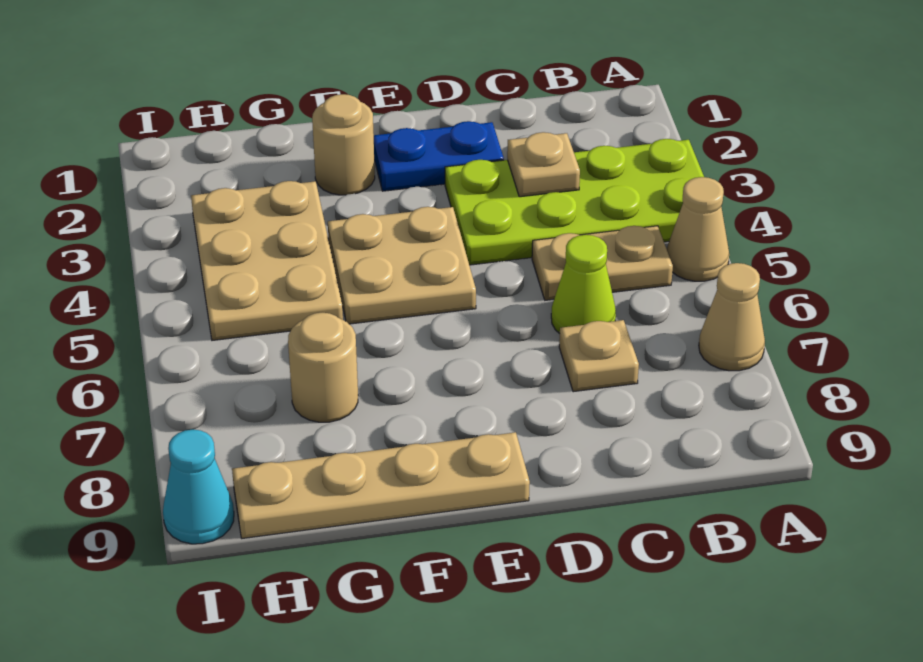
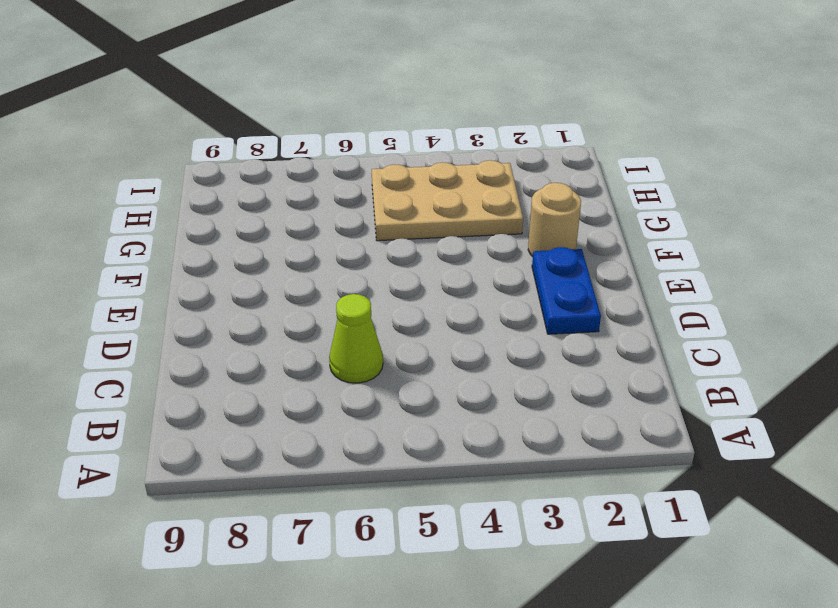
none -> lime 2x4 plate [445,139,704,265]
none -> tan 1x1 cone [667,177,729,281]
none -> tan 1x1 cone [699,263,765,371]

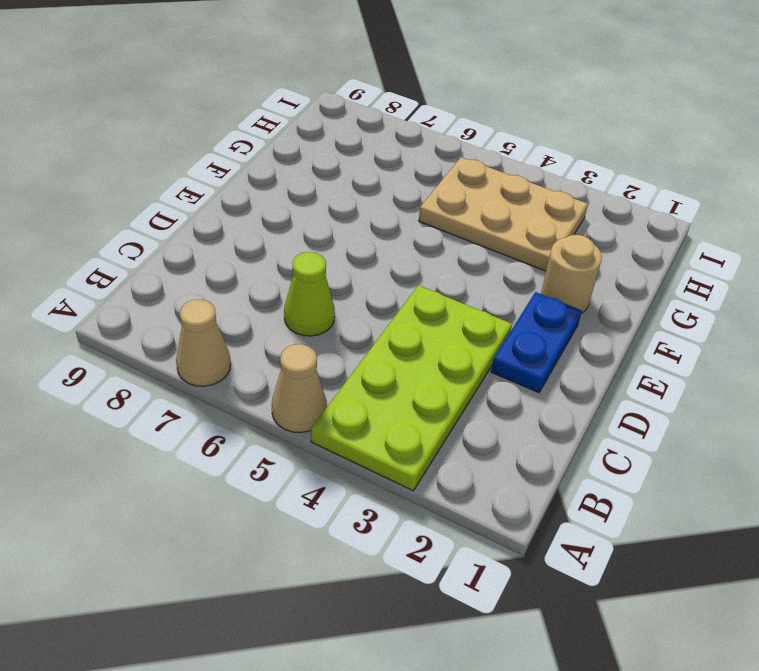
none -> tan 1x2 plate [532,226,673,300]
none -> tan 1x1 plate [559,320,639,392]
none -> tan 2x2 plate [328,207,476,324]

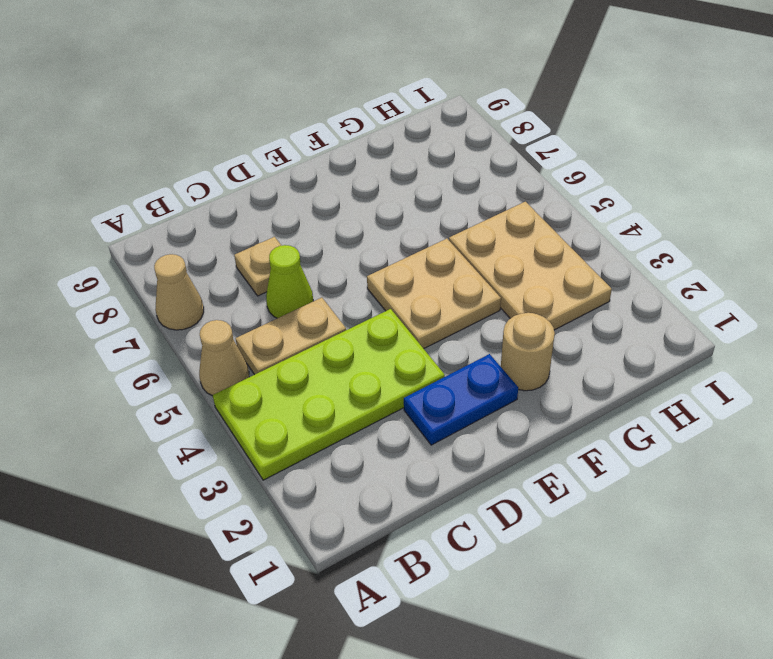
none -> tan 1x4 plate [232,432,530,538]
none -> tan 1x1 round brick [288,313,358,422]
none -> cyan 1x1 cone [163,430,234,544]

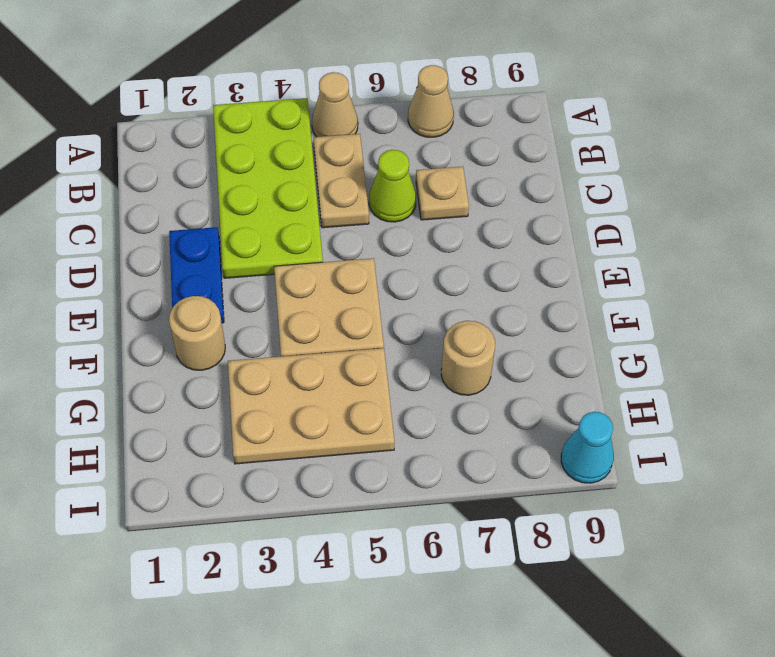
none -> tan 1x4 plate [232,432,530,538]
none -> tan 1x1 plate [507,132,580,197]

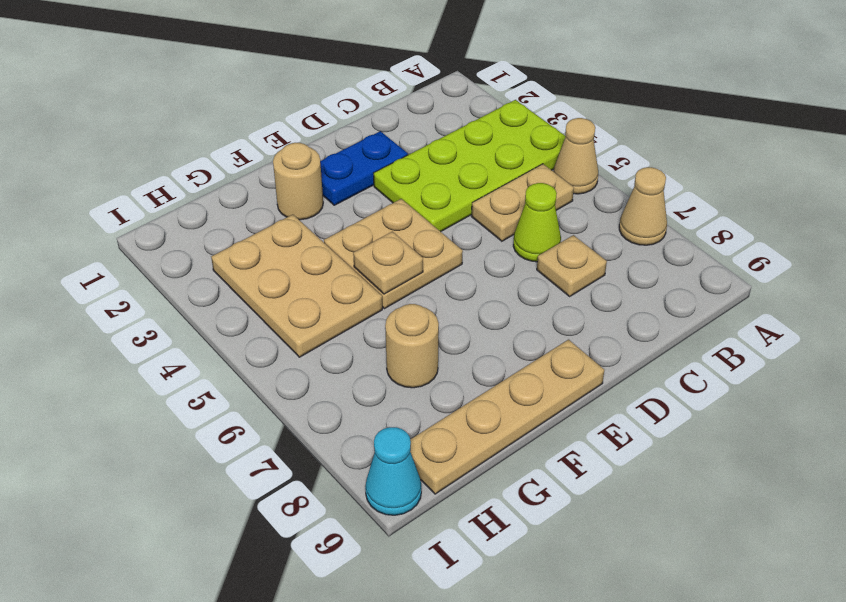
tan 1x1 plate [353,232,423,294] -> tan 1x1 plate moved to [507,132,580,197]

